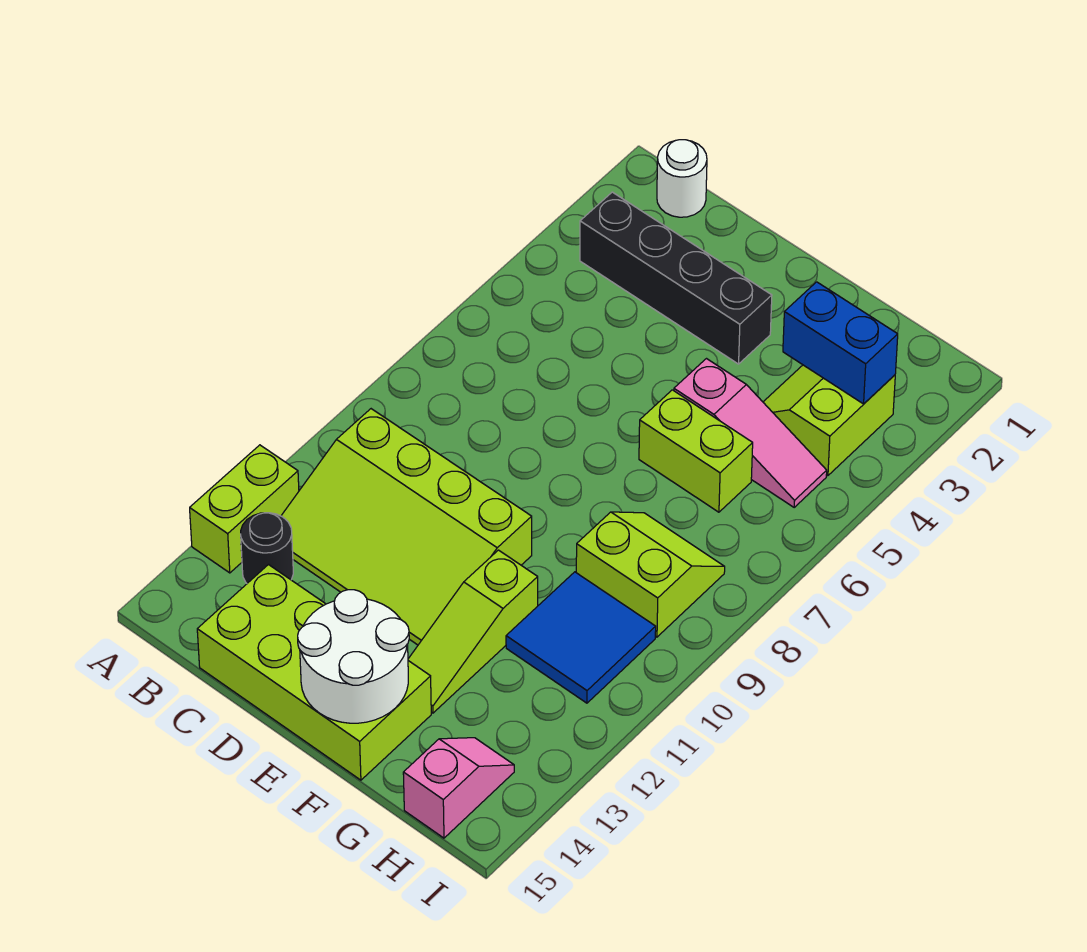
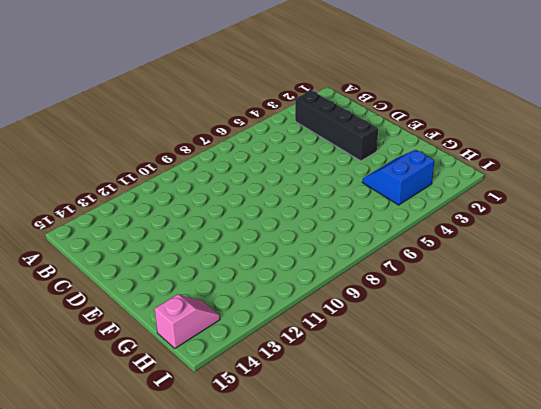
blue 2x2 slope [362,150,434,205] -> lime 2x2 slope [763,365,895,476]
none -> lime 1x2 brick [190,445,299,573]
none -> white 1x1 round brick [657,140,707,217]
none -> lime 3x4 slope [281,409,532,645]

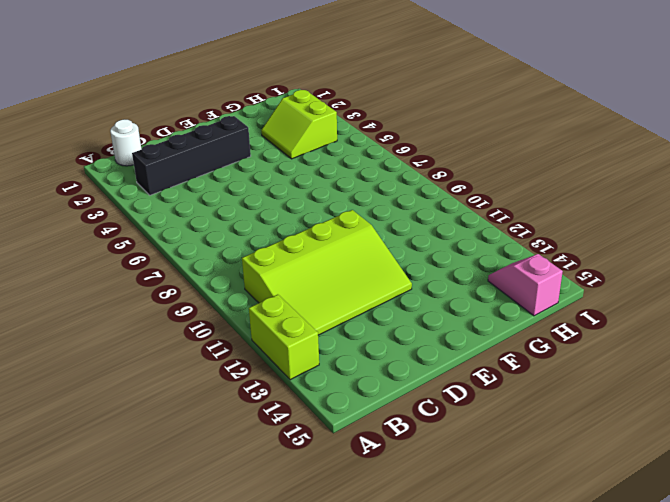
none -> black 1x1 round brick [241,513,293,583]
none -> lime 2x4 brick [197,565,431,780]
none -> pink 1x3 slope [674,359,827,507]

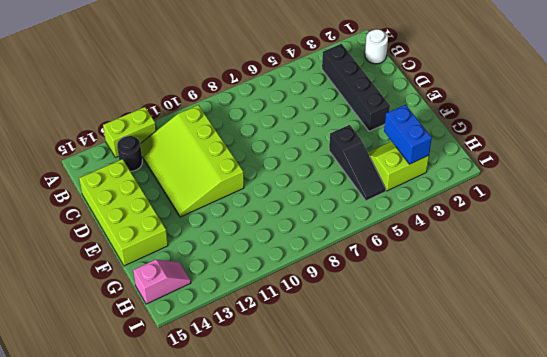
black 1x3 slope [329,125,386,201] -> pink 1x3 slope [674,359,827,507]
none -> lime 1x2 brick [639,390,753,512]
none -> lime 1x3 slope [408,550,538,713]
none -> lime 2x2 slope [576,512,725,637]

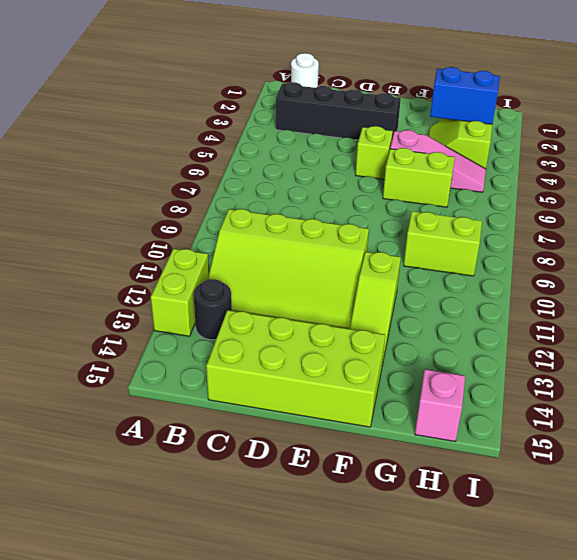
lime 1x1 brick [356,126,393,179] -> none
none -> blue 2x2 tile [506,572,656,703]
none -> white 2x2 round brick [298,590,409,723]

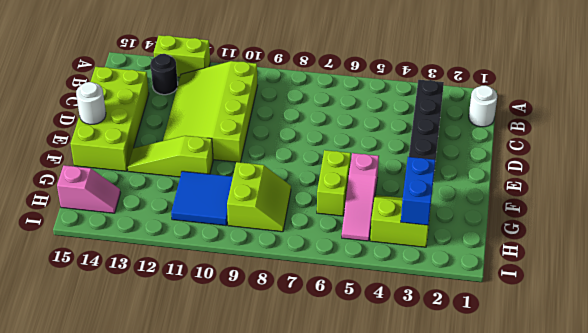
white 1x1 round brick [76,82,106,125] -> white 2x2 round brick [298,590,409,723]

